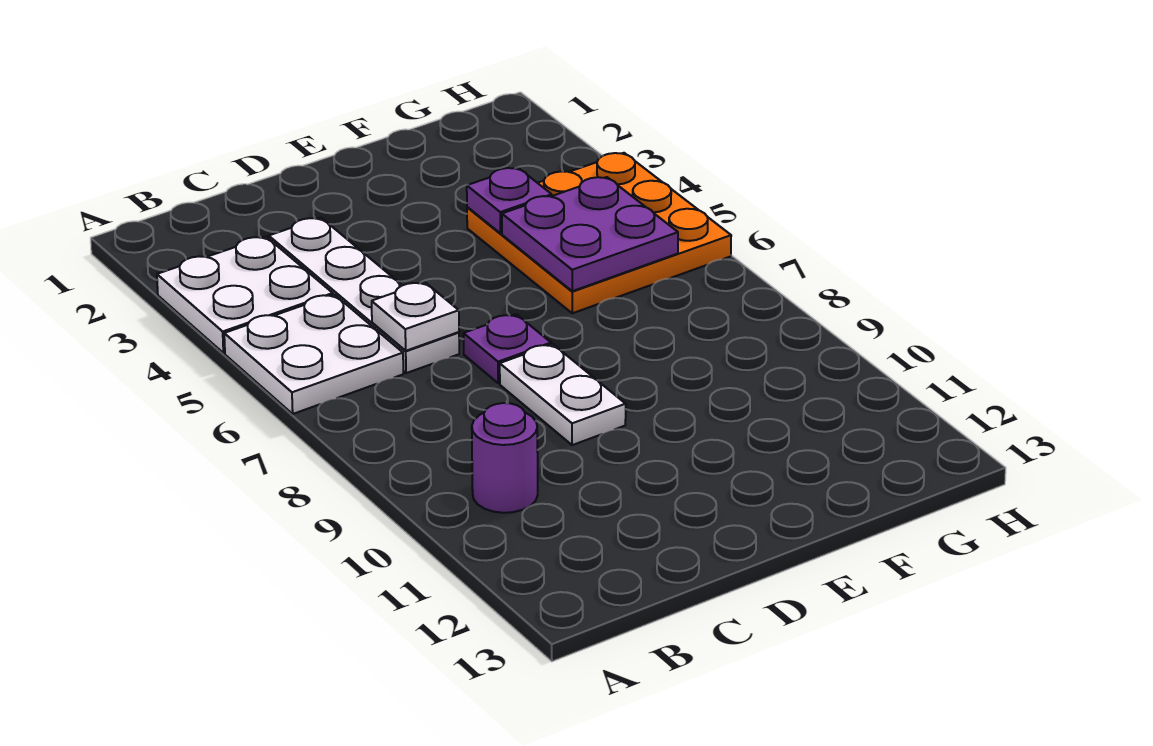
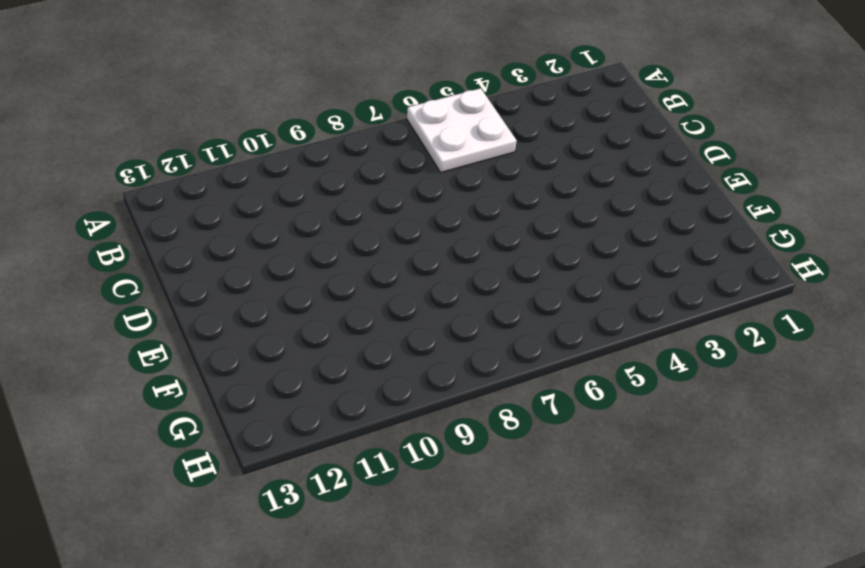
none -> white 2x2 plate [157,237,333,353]
none -> purple 1x1 round brick [472,403,538,513]

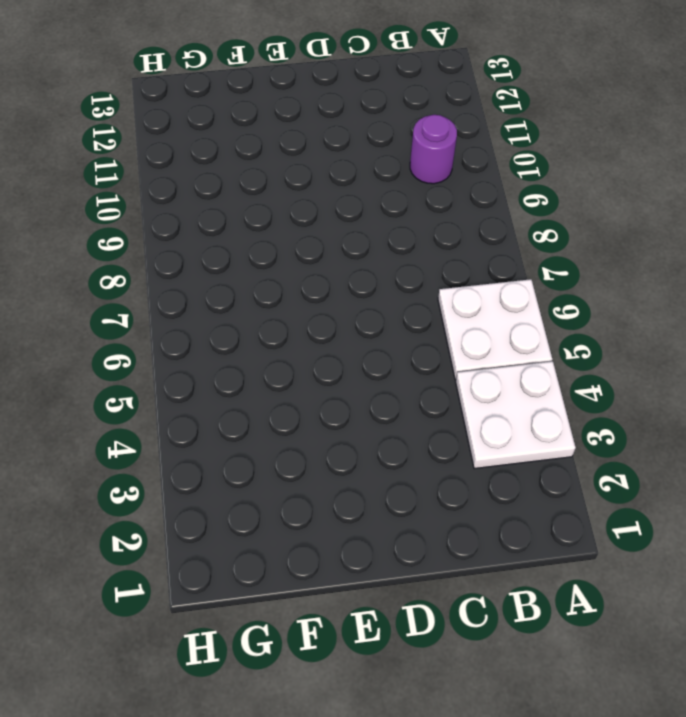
none -> white 1x4 plate [269,218,459,373]
none -> purple 1x1 plate [464,314,551,383]

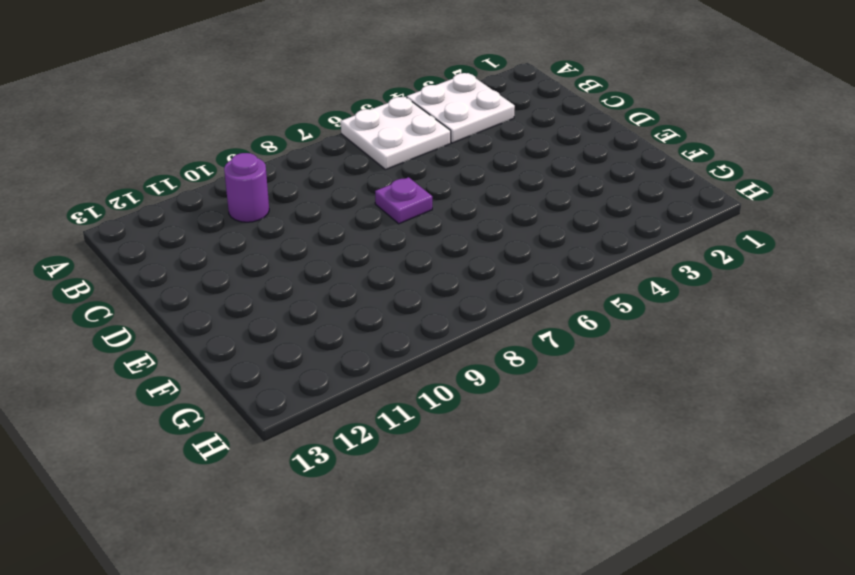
none -> white 1x4 plate [269,218,459,373]
none -> white 1x2 plate [500,344,626,445]

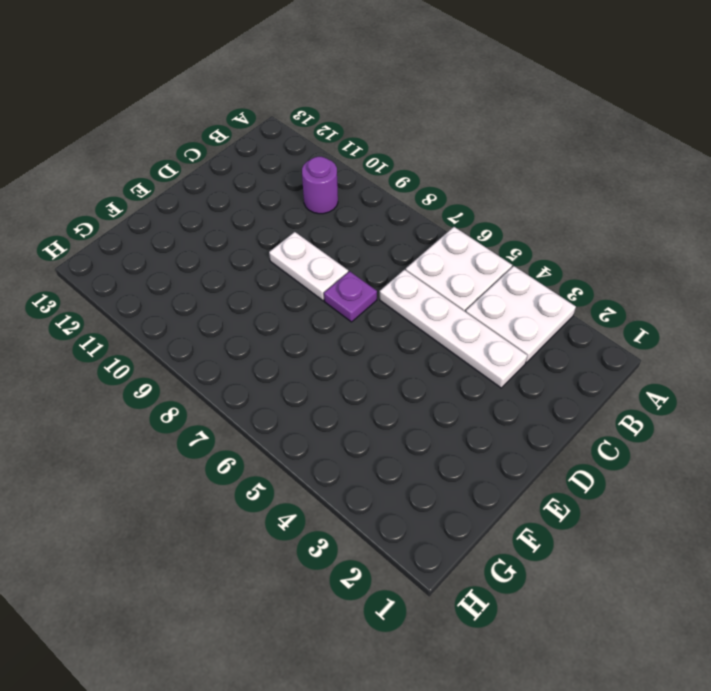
none -> orange 3x3 plate [467,153,731,313]
none -> white 1x1 plate [372,282,459,351]

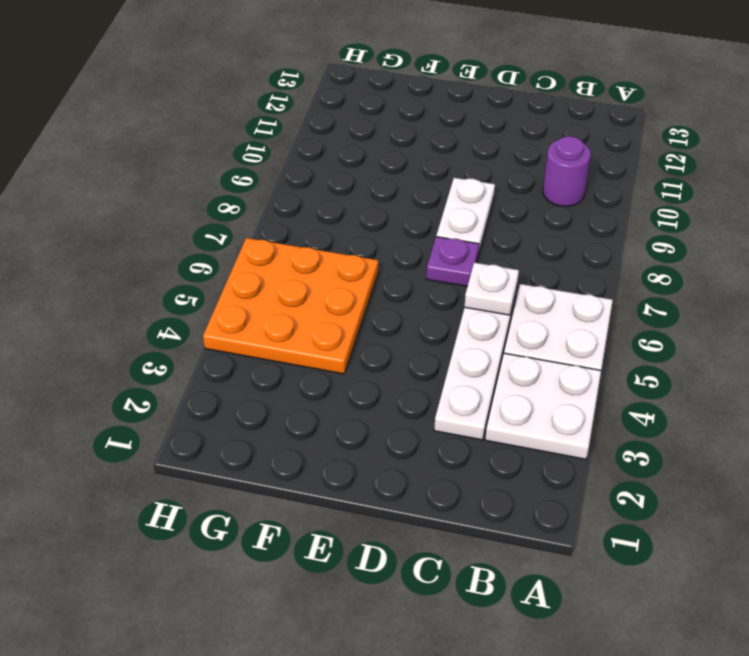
none -> purple 1x1 plate [467,168,552,233]
none -> purple 2x2 plate [502,177,678,291]

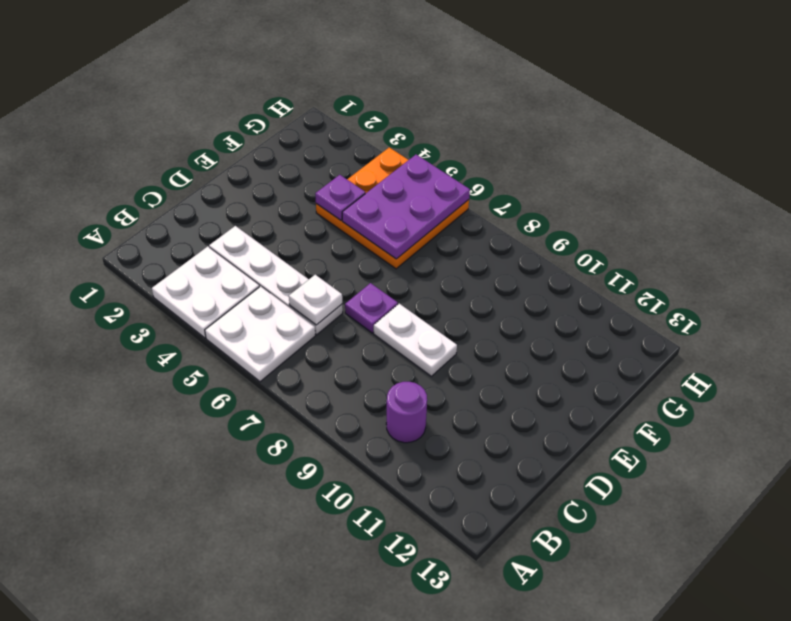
purple 2x3 plate [342,155,470,259] -> purple 2x2 plate [502,177,678,291]

